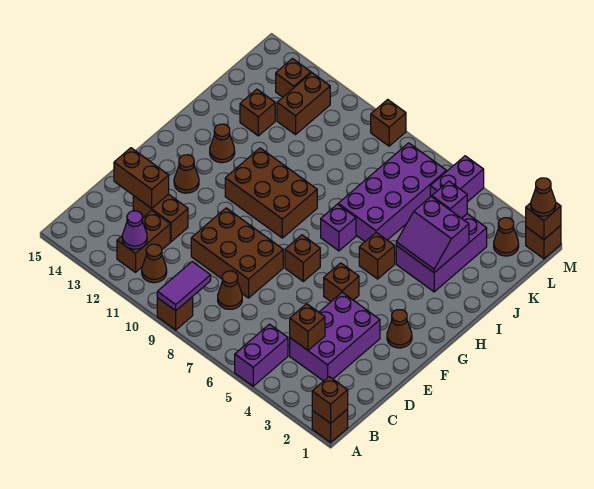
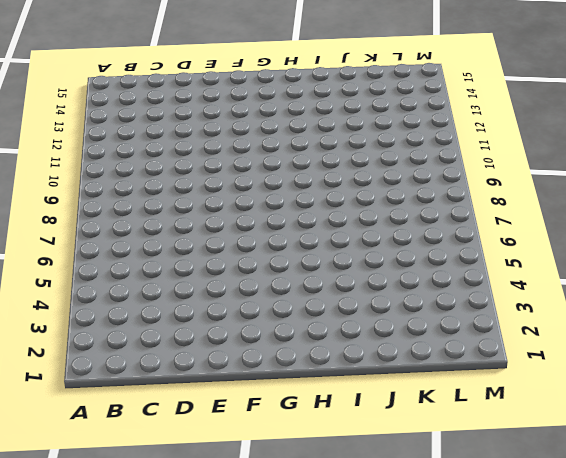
none -> brown 1x1 brick [312,409,348,442]
none -> purple 1x2 brick [235,324,288,386]
none -> brown 1x1 brick [157,297,193,330]
none -> brown 1x1 cone [142,244,167,283]

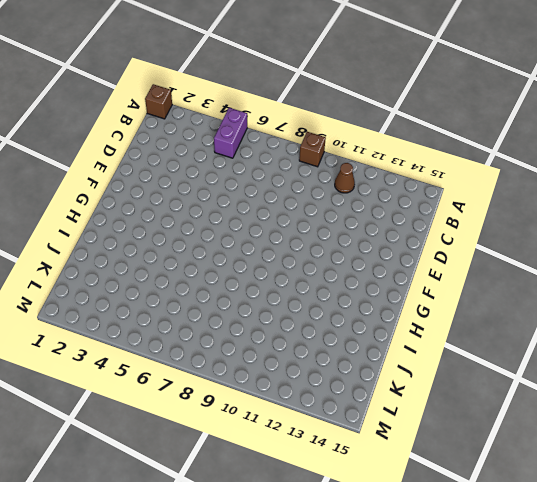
none -> brown 1x2 brick [117,211,170,272]
none -> purple 2x3 brick [290,292,380,381]
none -> brown 1x1 cone [218,271,242,309]
none -> brown 2x3 brick [191,208,283,298]

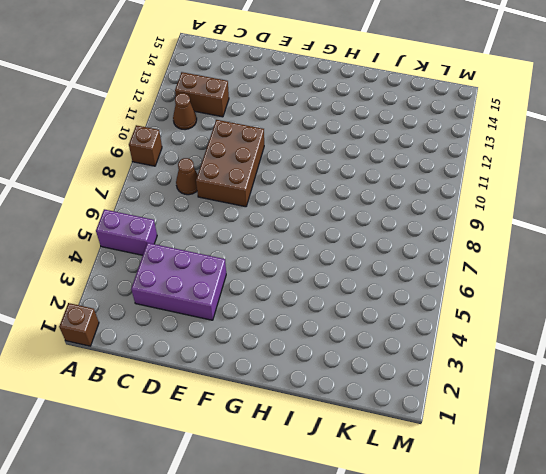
none -> brown 1x2 brick [133,194,188,242]
none -> brown 1x1 cone [387,310,412,348]
none -> brown 1x1 brick [324,263,359,301]
none -> brown 1x1 brick [285,235,320,281]

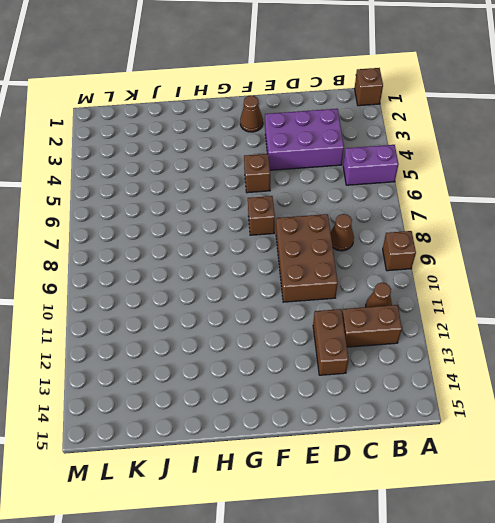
none -> brown 1x1 cone [174,155,199,193]
none -> brown 2x3 brick [225,148,317,238]
none -> brown 1x1 brick [359,232,395,279]
none -> purple 1x1 brick [321,204,356,251]

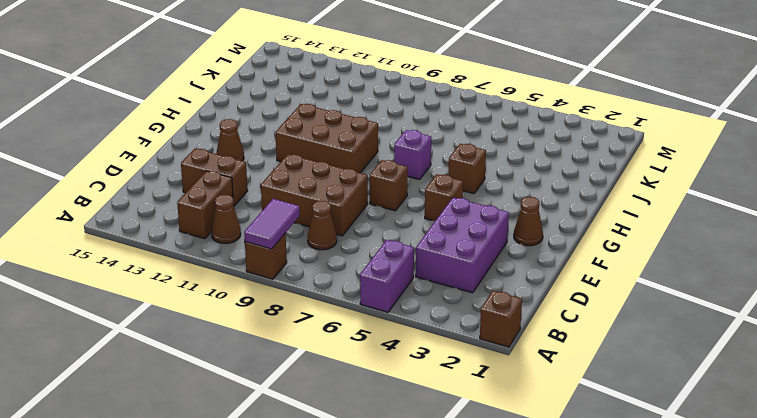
none -> brown 1x1 cone [210,124,235,163]
none -> purple 2x3 brick [396,214,487,292]
none -> purple 2x4 brick [338,143,446,241]
none -> brown 1x1 brick [240,89,275,136]

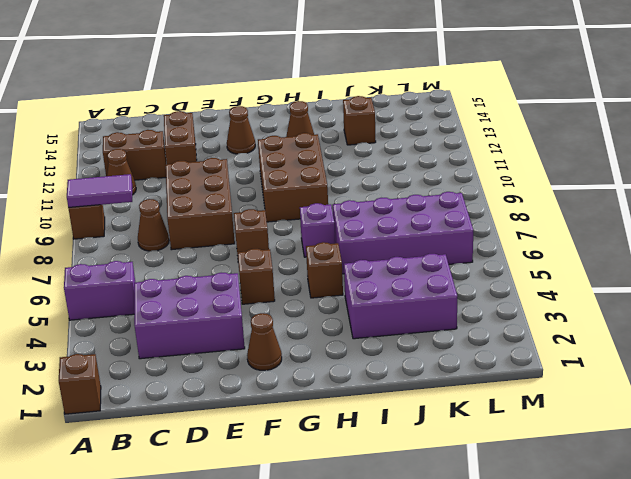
none -> brown 1x2 brick [277,73,330,135]
none -> brown 1x1 cone [494,218,519,256]
none -> purple 1x2 brick [430,156,484,202]
none -> brown 1x1 brick [276,59,311,97]

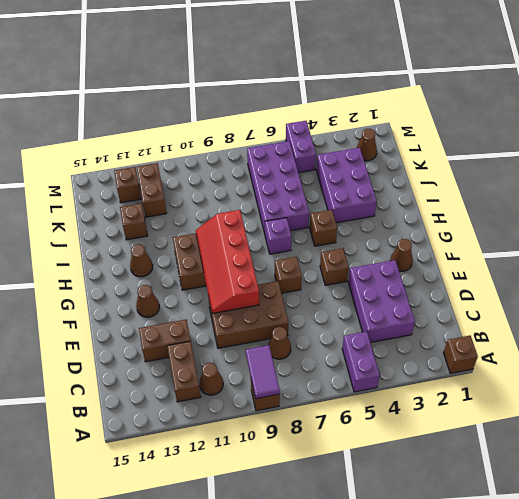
red 2x4 slope [196,210,259,314] -> none
none -> brown 1x1 brick [526,226,561,259]
none -> brown 1x1 brick [371,100,406,146]
none -> brown 1x1 brick [312,377,348,423]
none -> purple 1x1 cone [122,211,147,249]

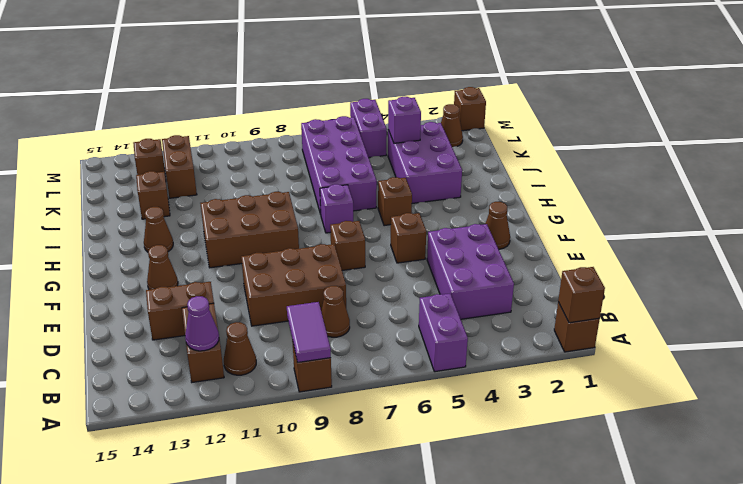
none -> brown 1x1 brick [371,100,406,146]
none -> brown 1x1 brick [290,304,325,350]
none -> brown 1x2 brick [114,148,169,209]
none -> purple 2x2 slope [396,197,469,273]

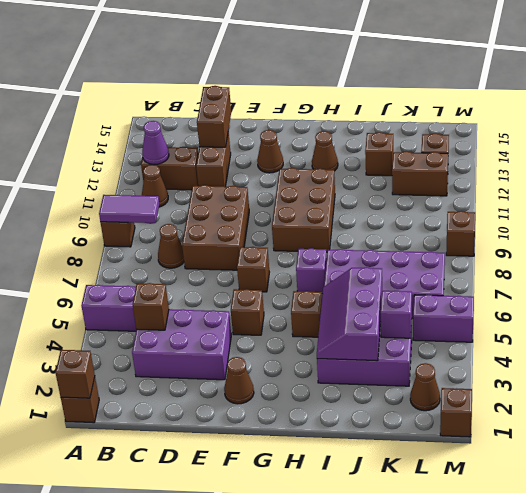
purple 2x3 slope [317,267,382,361] -> purple 2x2 slope [396,197,469,273]
none -> brown 1x1 brick [526,203,561,239]
none -> brown 1x1 cone [531,178,556,216]

